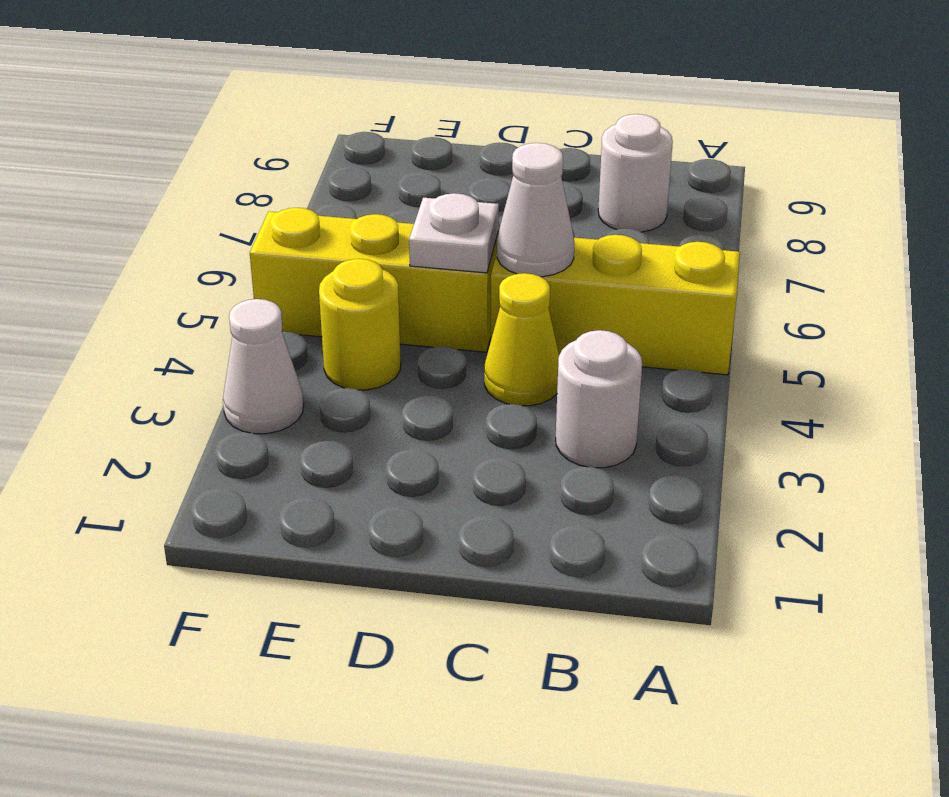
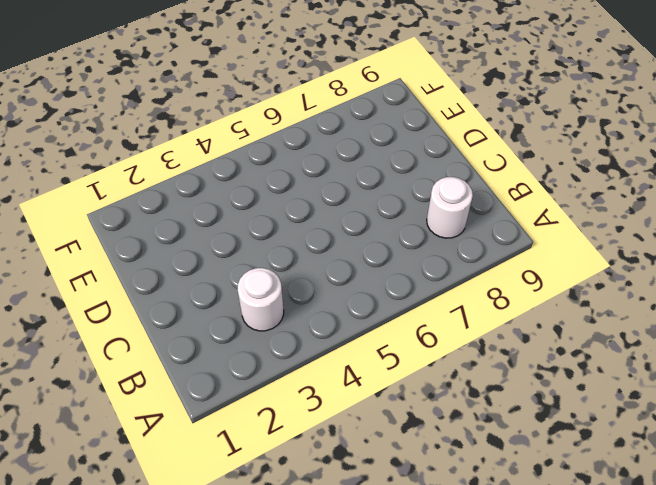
none -> yellow 1x3 brick [491,235,740,375]
none -> yellow 1x1 cone [484,273,559,406]

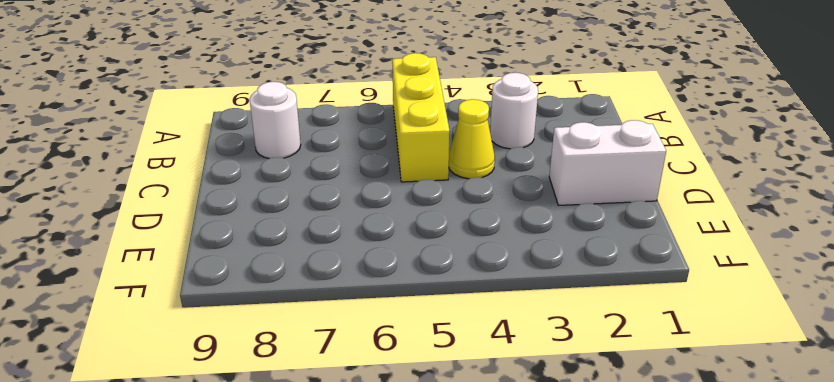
white 1x2 brick [549,120,666,205] -> none
none -> yellow 1x3 brick [250,208,498,352]
none -> yellow 1x1 round brick [319,259,401,390]

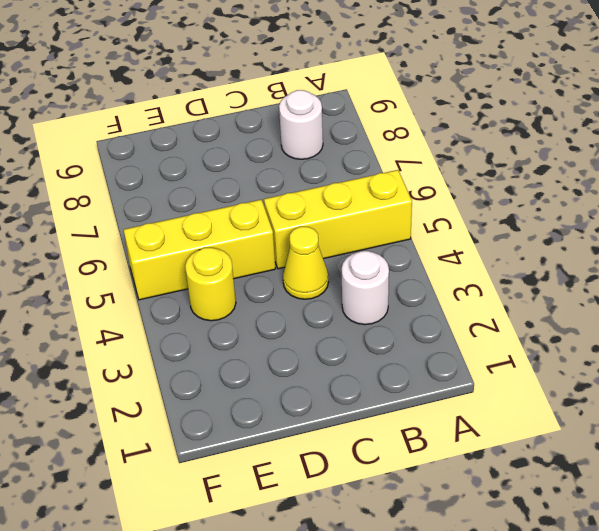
none -> white 1x1 cone [223,299,304,434]
none -> white 1x1 cone [497,143,575,277]

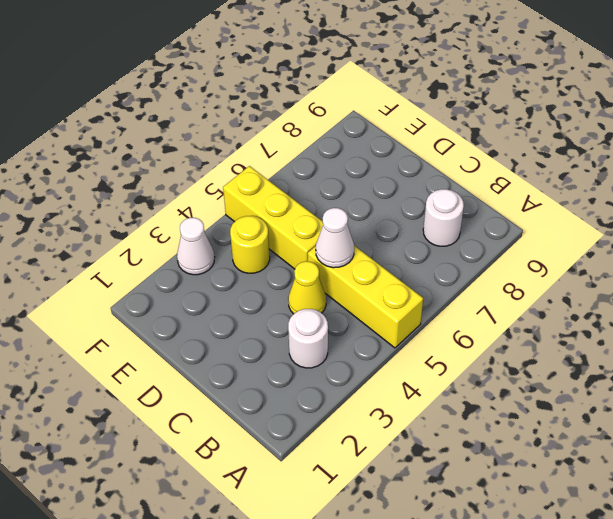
none -> white 1x1 plate [409,193,499,273]

